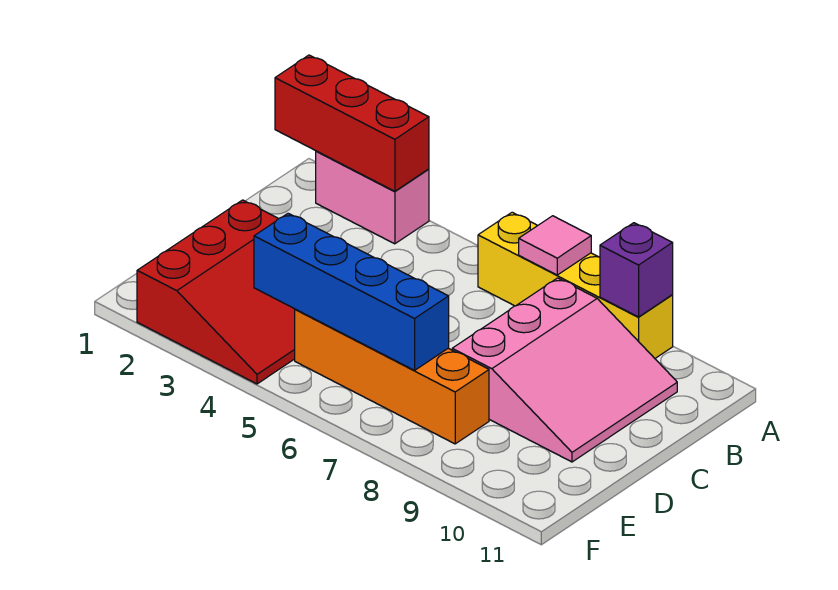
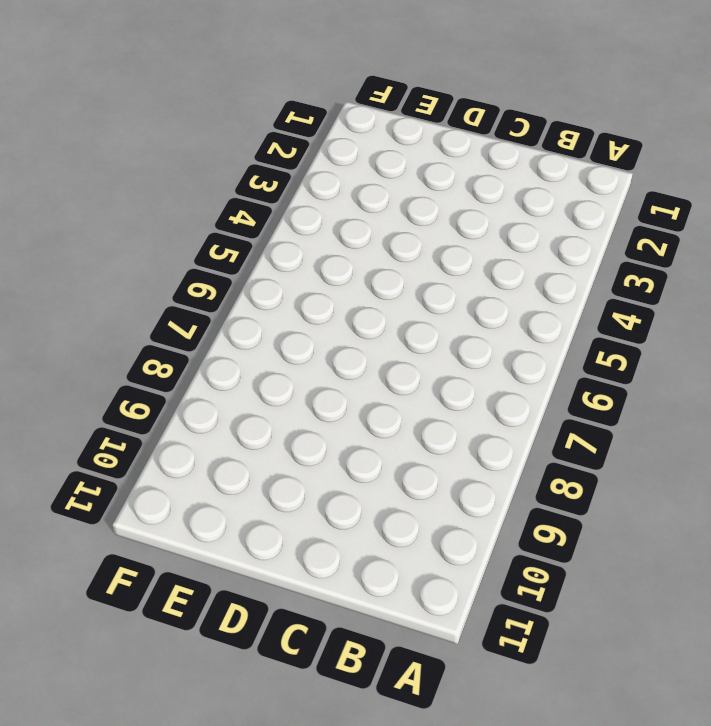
none -> pink 1x2 brick [316,151,429,244]
none -> yellow 1x4 brick [478,212,673,358]

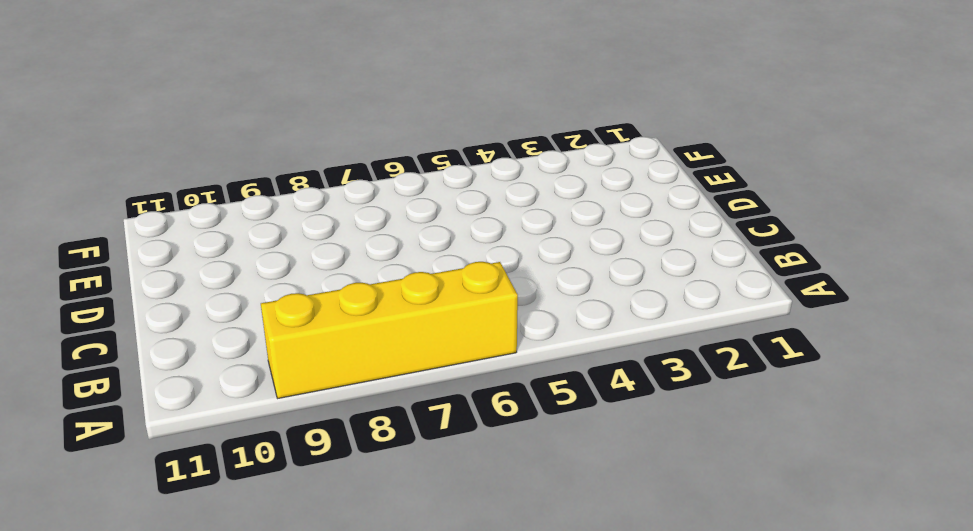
none -> pink 1x2 brick [316,151,429,244]
none -> pink 3x3 slope [452,278,677,462]

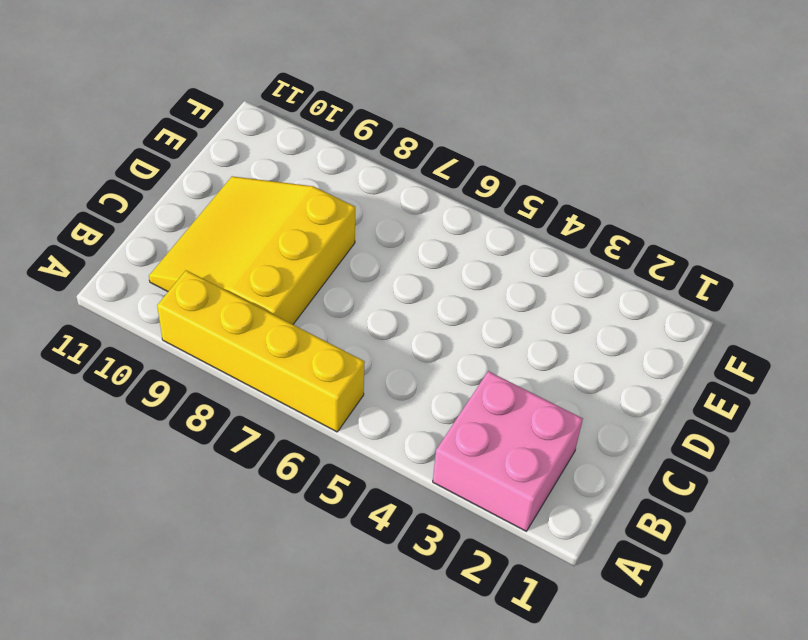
pink 2x2 brick [433,371,583,531] -> pink 1x2 brick [316,151,429,244]
yellow 3x3 slope [149,176,355,324] -> pink 3x3 slope [452,278,677,462]
none -> red 3x3 slope [137,200,295,384]
none -> orange 1x4 brick [295,309,489,444]

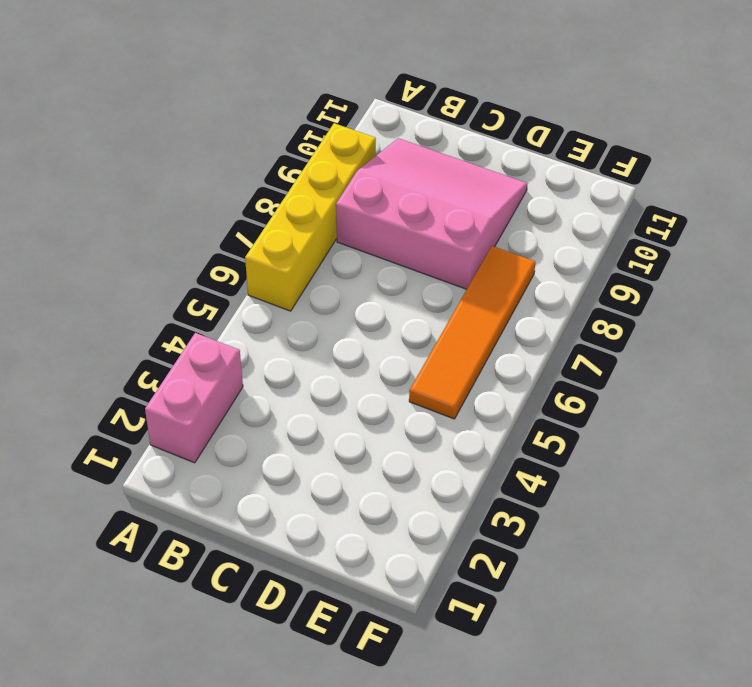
orange 1x4 tile [409,246,535,419] -> orange 1x4 brick [295,309,489,444]
none -> red 3x3 slope [137,200,295,384]
none -> red 1x3 brick [275,55,429,191]

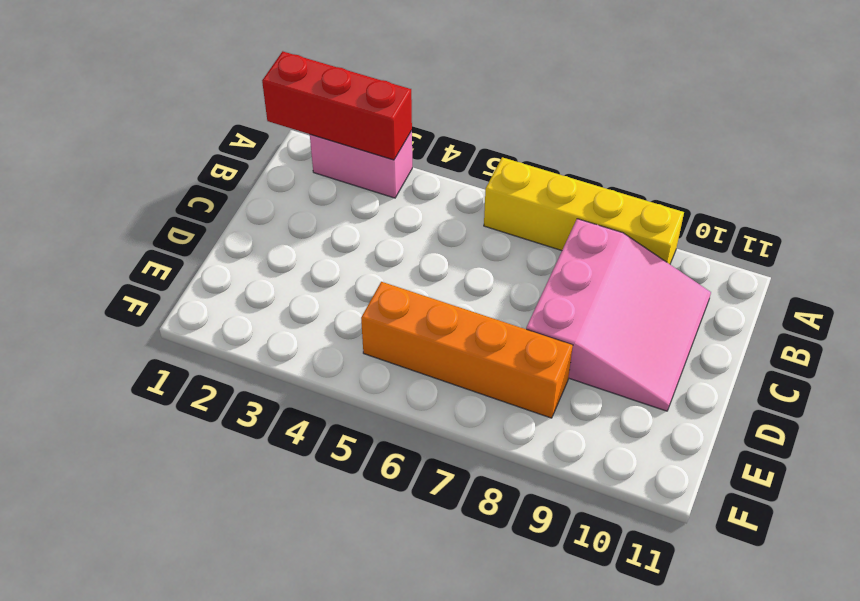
none -> red 3x3 slope [137,200,295,384]
none -> pink 1x1 tile [519,216,591,275]

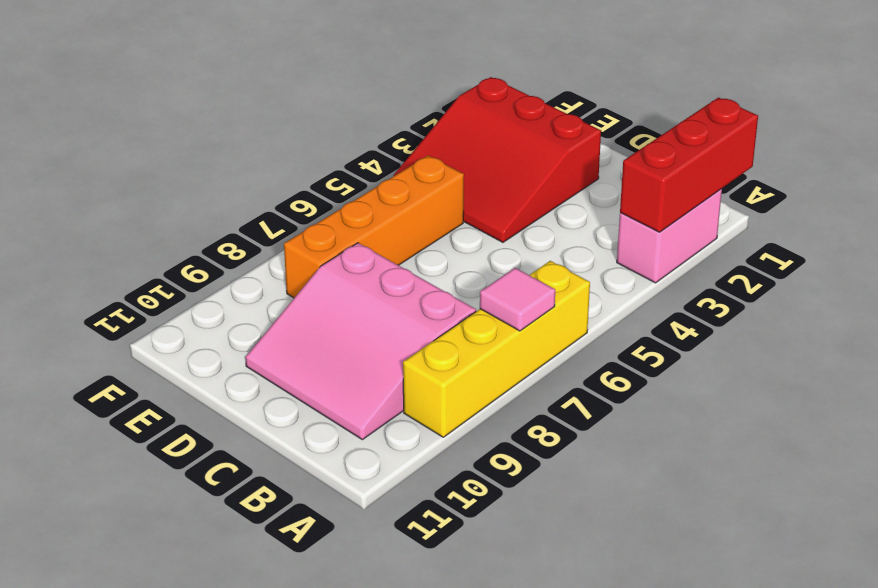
none -> purple 1x1 brick [600,223,673,317]
none -> blue 1x4 brick [254,213,449,370]

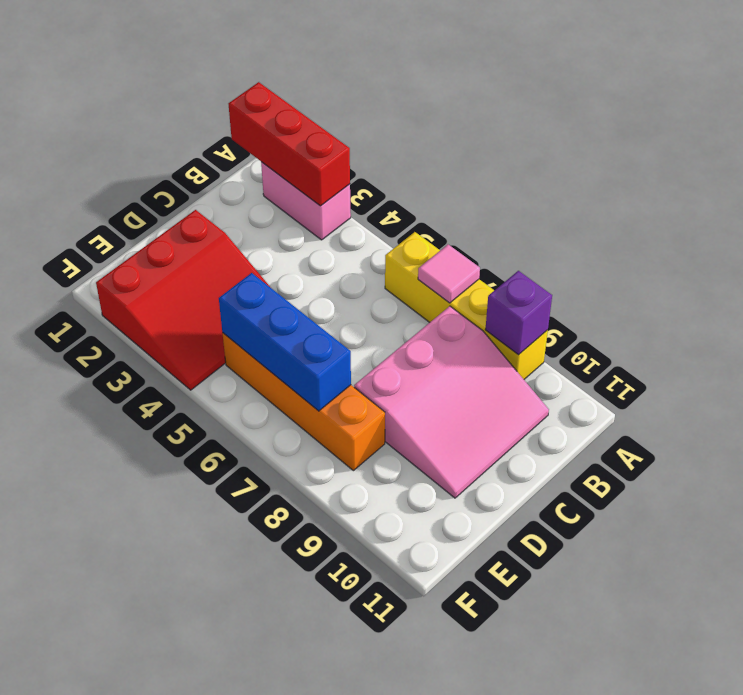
blue 1x3 brick [219,273,351,411] -> blue 1x4 brick [254,213,449,370]

